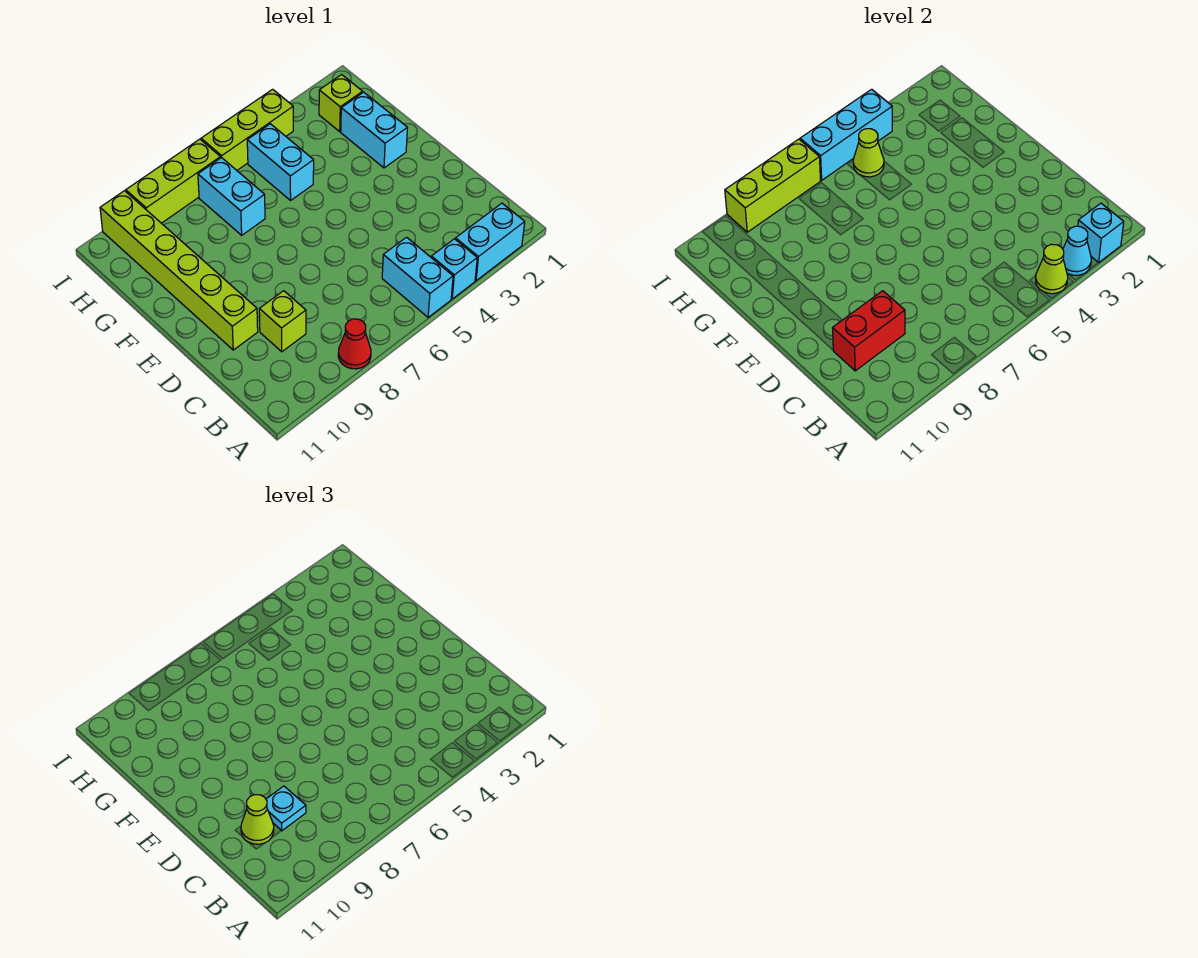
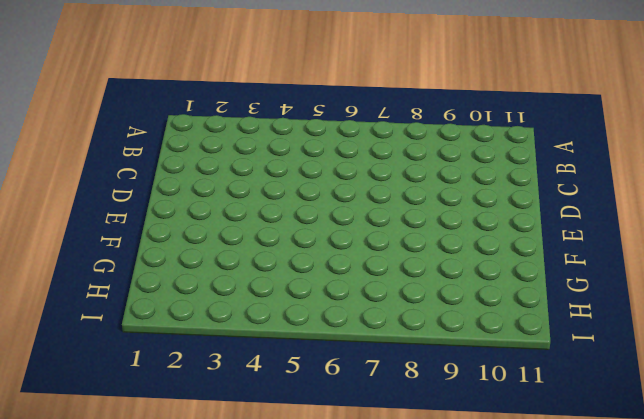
none -> cyan 1x2 brick [455,203,525,281]
none -> cyan 1x1 brick [431,239,477,299]
none -> cyan 1x2 brick [382,237,453,317]

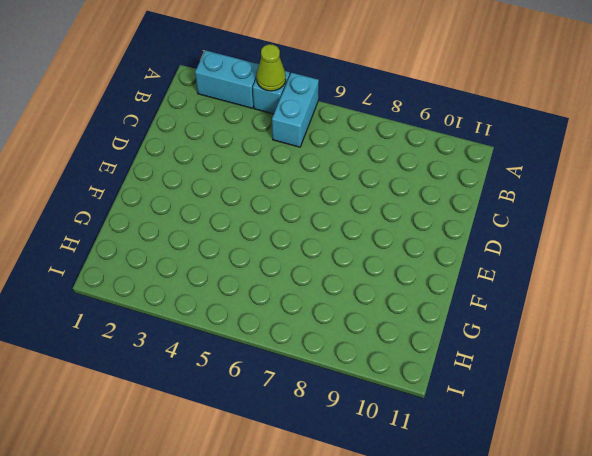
none -> red 1x1 cone [338,319,371,369]
none -> lime 1x1 brick [259,291,306,352]
none -> lime 1x6 brick [100,191,258,350]

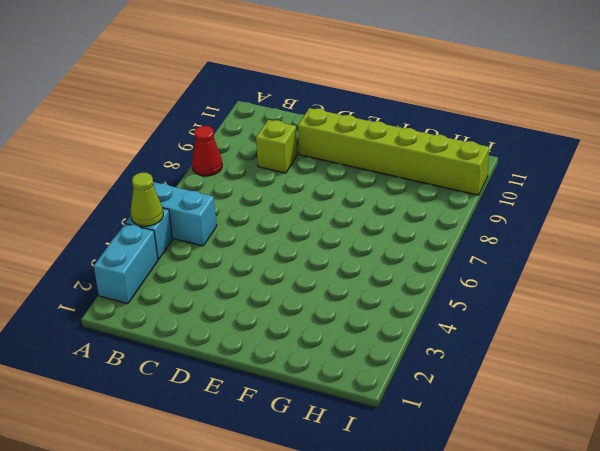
none -> cyan 1x2 brick [341,92,407,168]
none -> cyan 1x2 brick [247,124,314,200]
none -> cyan 1x2 brick [198,158,265,235]

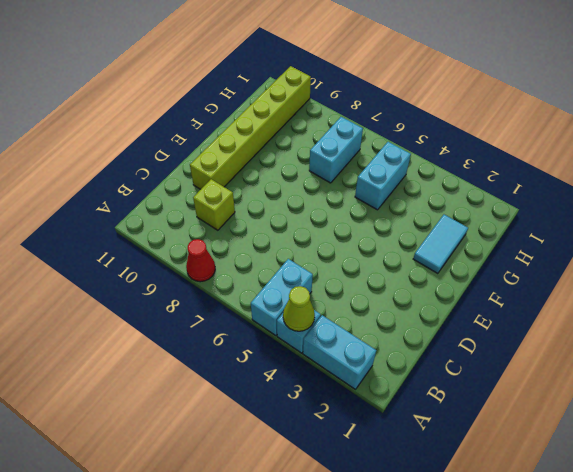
cyan 1x2 tile [413,215,468,274] -> cyan 1x2 brick [341,92,407,168]
none -> lime 1x1 brick [319,75,363,132]
none -> lime 1x3 brick [201,89,293,170]
none -> lime 1x3 brick [126,139,221,223]

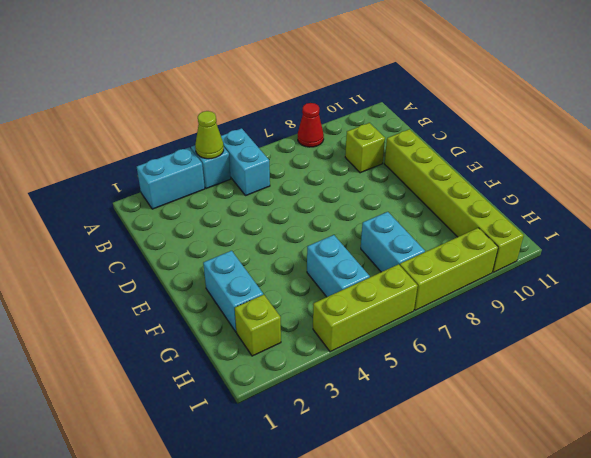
none -> cyan 1x1 brick [1078,203,1124,263]
none -> cyan 1x1 cone [1063,226,1091,275]
none -> red 1x2 brick [833,291,905,371]

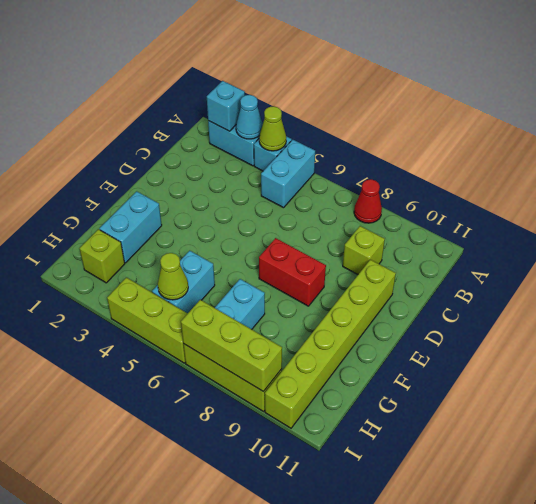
red 1x2 brick [259,238,326,306] -> red 1x2 brick moved to [833,291,905,371]
none -> cyan 1x3 brick [800,89,892,180]
none -> cyan 1x1 plate [266,786,306,831]
none -> lime 1x1 cone [241,795,274,844]

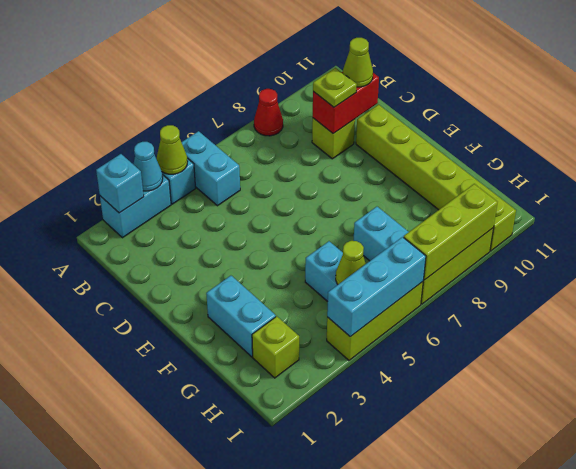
lime 1x1 plate [313,68,357,107] -> cyan 1x1 plate [266,786,306,831]

